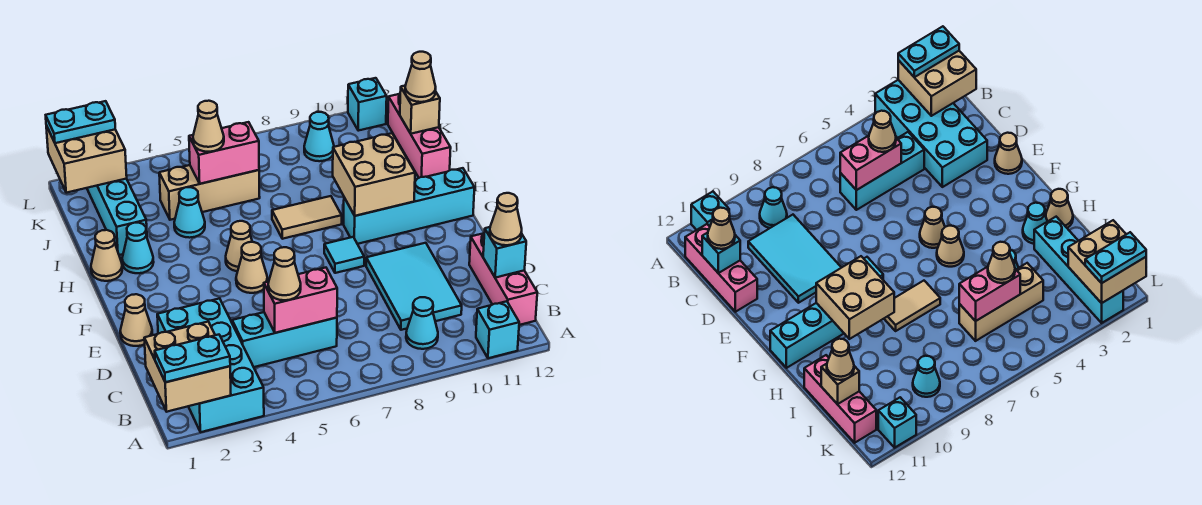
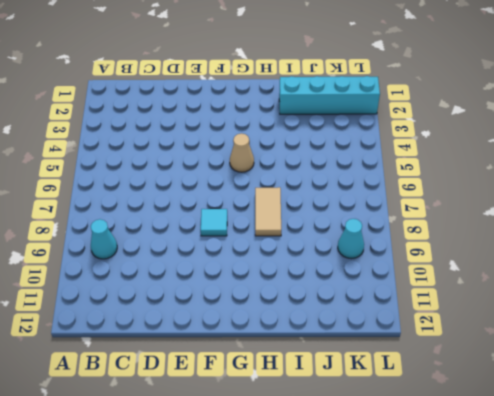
none -> cyan 2x4 brick [157,298,264,432]
none -> cyan 1x1 brick [476,301,519,358]
none -> pink 1x3 brick [469,233,537,325]
none -> cyan 1x3 brick [232,312,337,367]

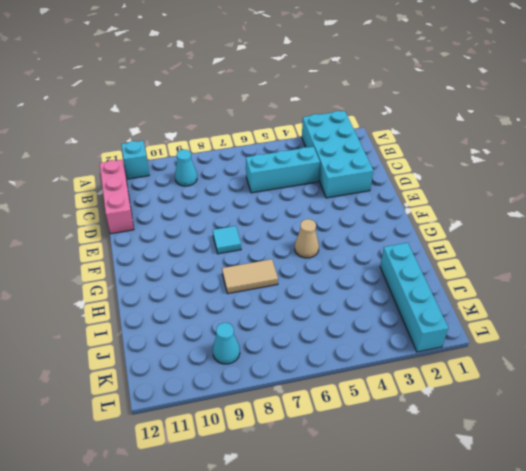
none -> cyan 2x3 tile [366,243,462,330]
none -> tan 1x1 cone [120,294,152,346]
none -> tan 1x1 cone [236,242,267,293]
none -> cyan 1x4 brick [344,168,475,244]

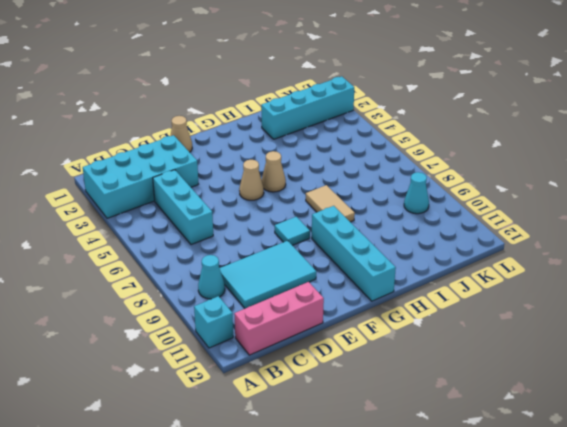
none -> tan 1x1 cone [91,230,122,281]
none -> cyan 1x1 cone [122,223,154,273]
none -> cyan 1x1 cone [174,187,205,238]
none -> pink 1x3 brick [388,94,451,178]

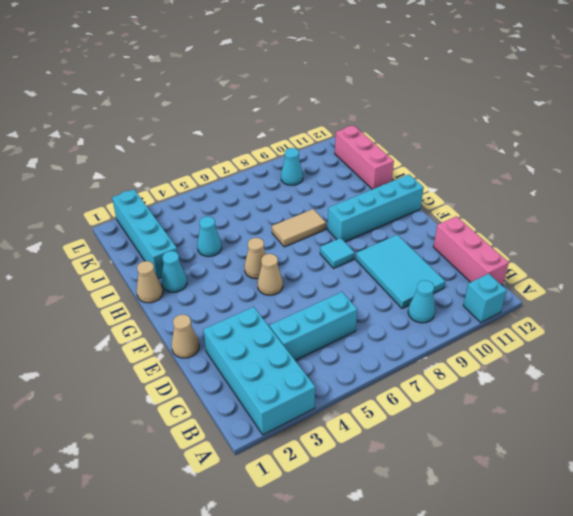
none -> tan 1x3 brick [159,165,260,220]
none -> cyan 1x1 brick [348,78,387,131]
none -> tan 2x2 brick [144,322,231,412]
none -> pink 1x2 brick [264,268,337,333]

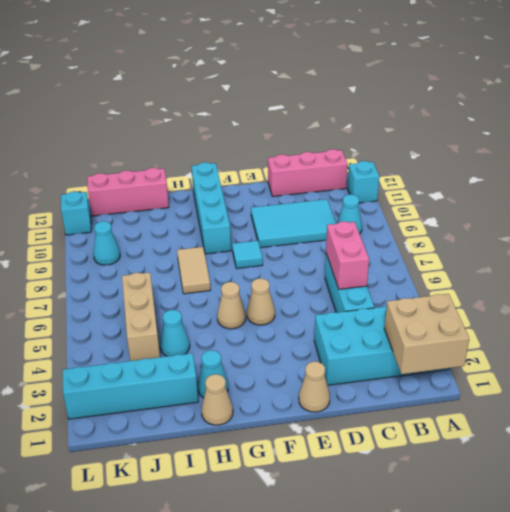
none -> cyan 1x1 brick [483,227,526,278]
none -> tan 2x2 brick [333,133,415,216]
none -> pink 1x2 brick [189,122,259,184]
none -> tan 1x1 brick [400,85,440,134]

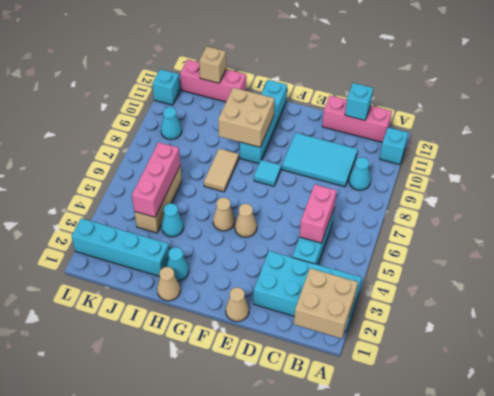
pink 1x3 brick [132,142,180,217] -> pink 1x2 brick [189,122,259,184]
none -> tan 2x2 brick [46,126,127,193]
none -> cyan 1x2 plate [155,335,230,382]
none -> tan 1x1 cone [268,247,301,300]
none -> tan 1x1 cone [490,193,522,245]

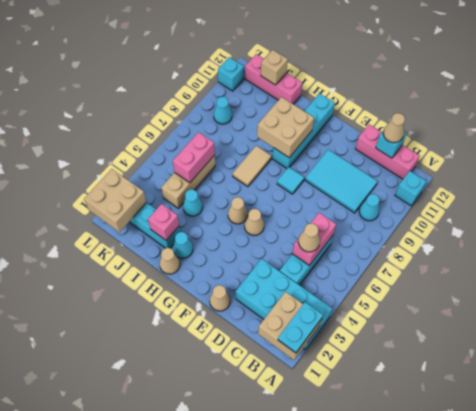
pink 1x1 brick [148,204,179,241] -> none
none -> tan 1x1 cone [193,101,224,152]
none -> tan 1x1 cone [405,52,436,102]
none -> cyan 1x2 plate [46,101,115,143]

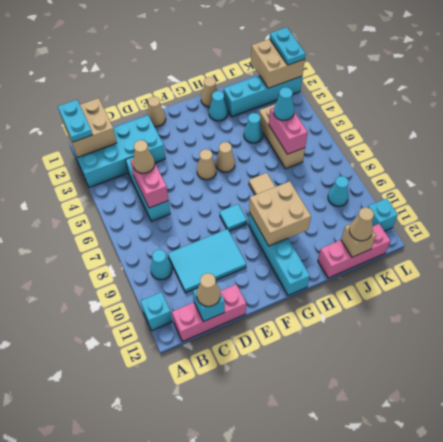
cyan 1x1 cone [274,87,294,120] -> tan 1x1 cone [193,101,224,152]

